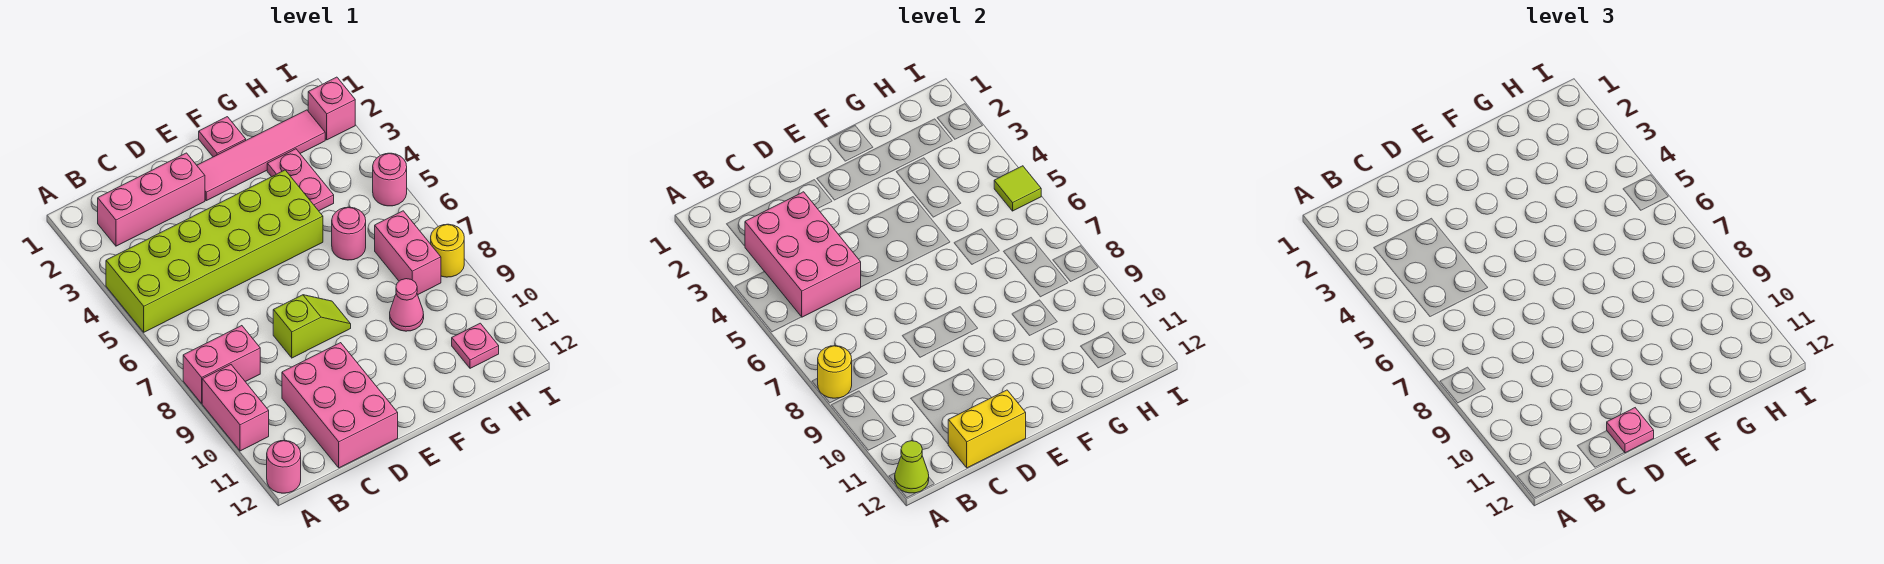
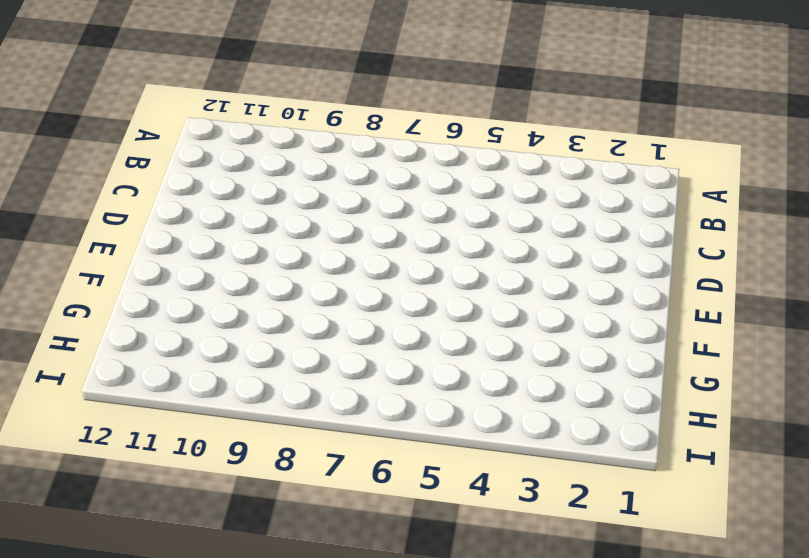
none -> lime 2x6 brick [106,170,323,332]
none -> pink 1x2 brick [183,326,260,403]
none -> pink 1x2 brick [202,365,269,451]

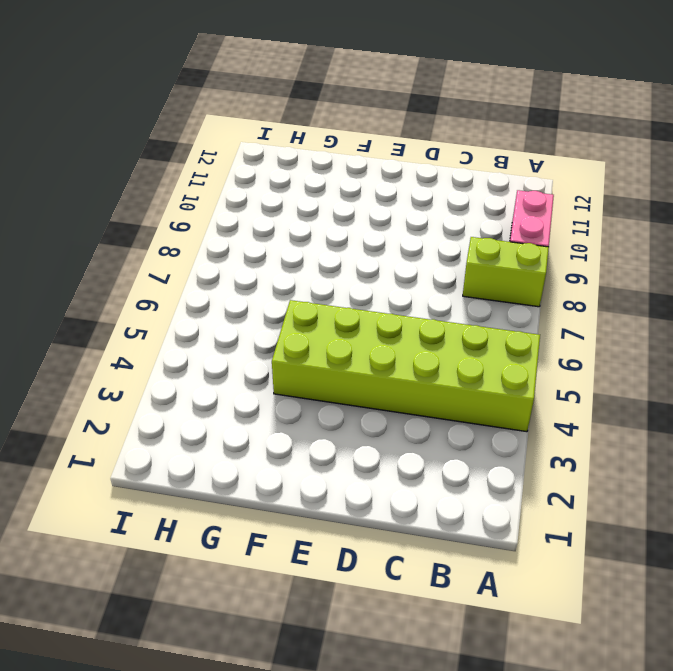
lime 1x2 brick [463,237,549,307] -> pink 1x2 brick [183,326,260,403]
none -> pink 1x1 round brick [267,440,301,493]
none -> pink 1x3 brick [98,153,205,246]
none -> pink 2x3 brick [282,343,398,468]

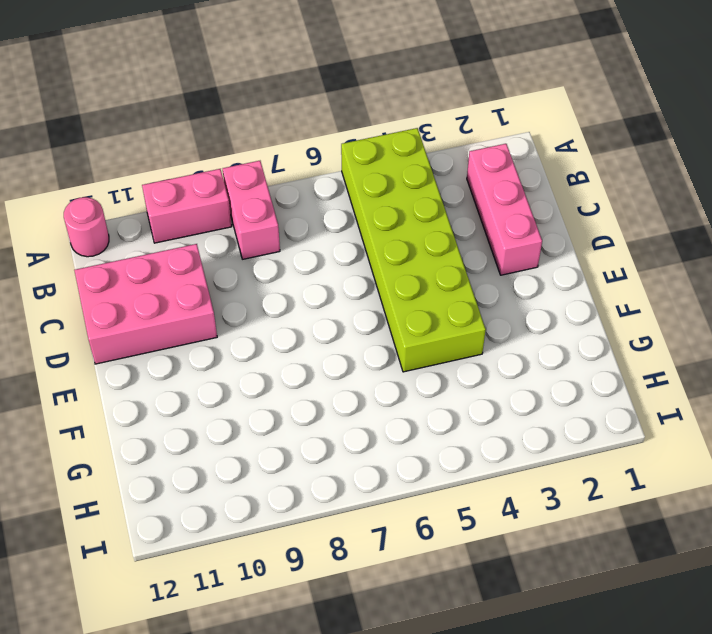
none -> lime 1x2 slope [273,295,351,358]
none -> pink 1x4 tile [197,110,325,201]
none -> pink 1x1 plate [199,117,246,157]

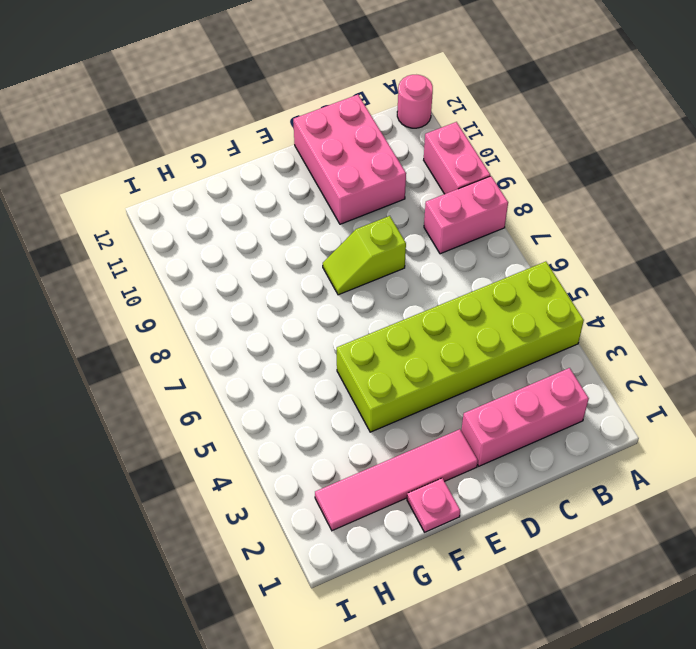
none -> pink 1x2 plate [267,149,334,211]
none -> pink 1x1 round brick [332,207,366,260]
none -> pink 1x1 cone [390,279,424,331]

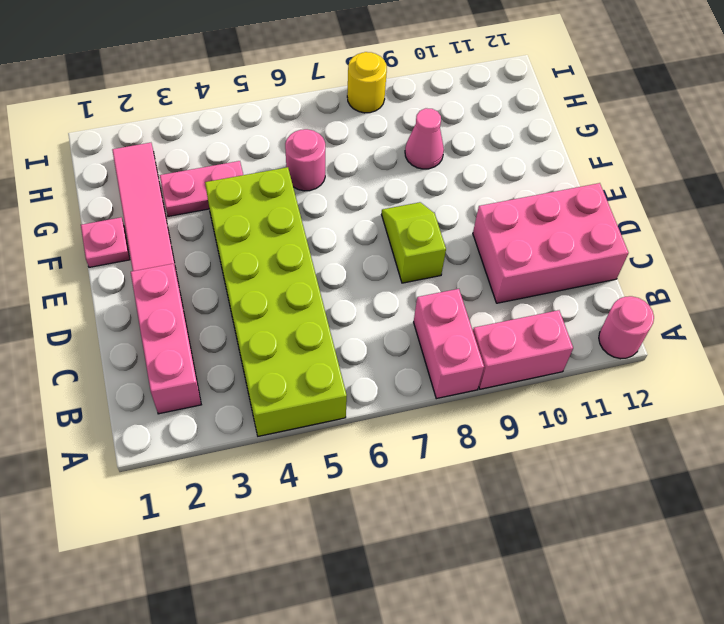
none -> pink 1x2 brick [375,211,441,294]
none -> pink 1x1 plate [452,323,499,368]
none -> pink 1x1 brick [308,77,355,140]

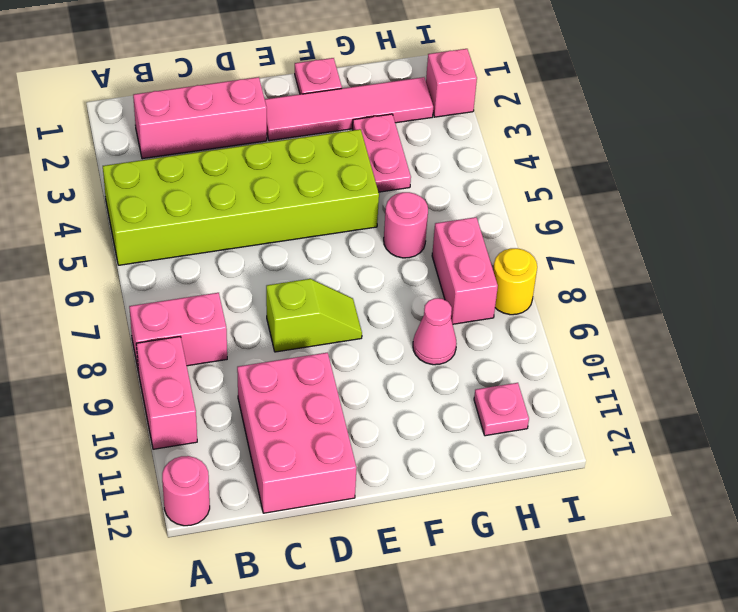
none -> pink 1x1 round brick [373,153,407,206]
none -> yellow 1x1 round brick [818,346,852,398]
none -> lime 1x1 cone [895,441,929,493]

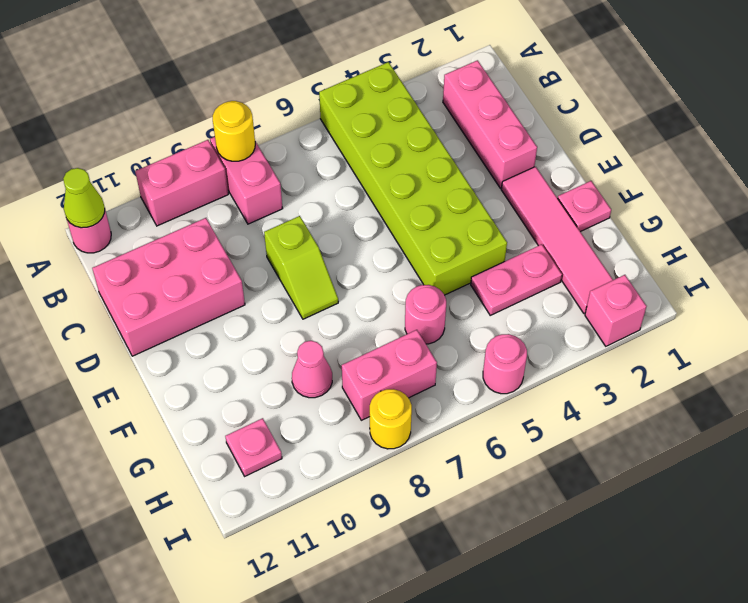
none -> pink 2x3 brick [745,192,861,317]
none -> yellow 1x2 brick [948,390,1026,468]
none -> lime 1x1 tile [994,166,1041,211]

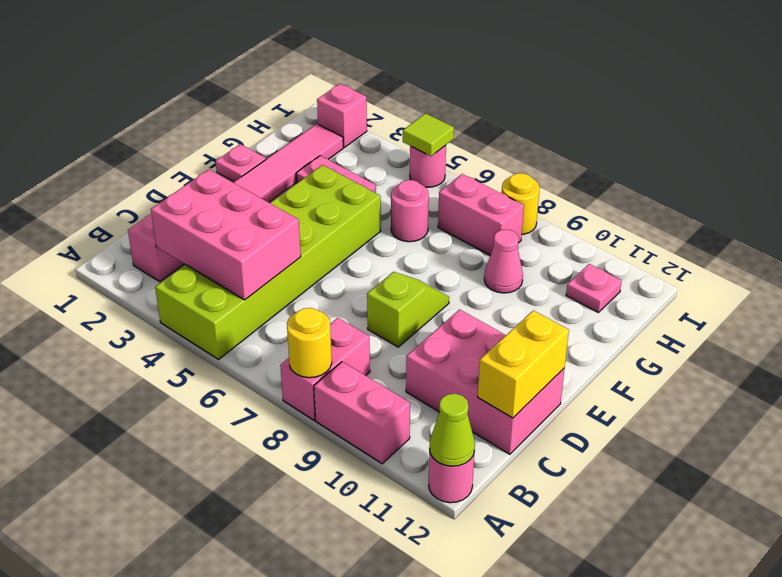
none -> pink 1x1 plate [1607,408,1654,453]

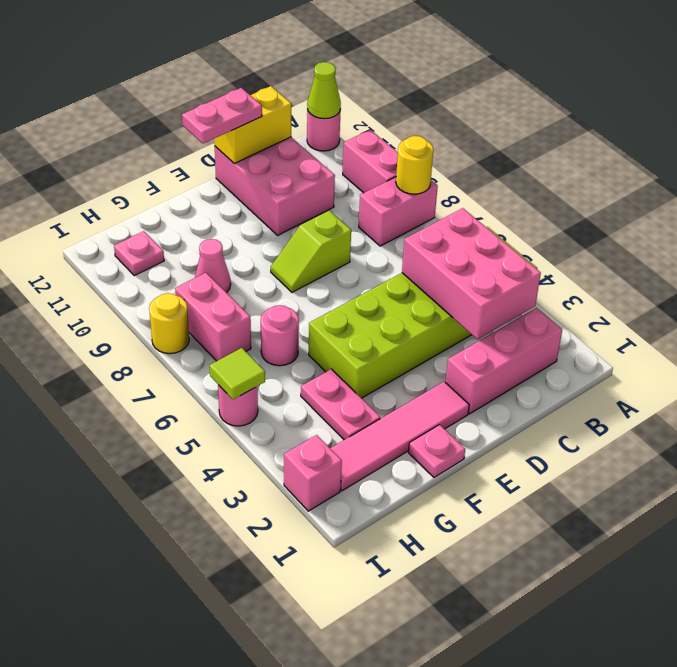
pink 1x2 plate [182,88,262,143] -> pink 1x1 plate [1607,408,1654,453]

